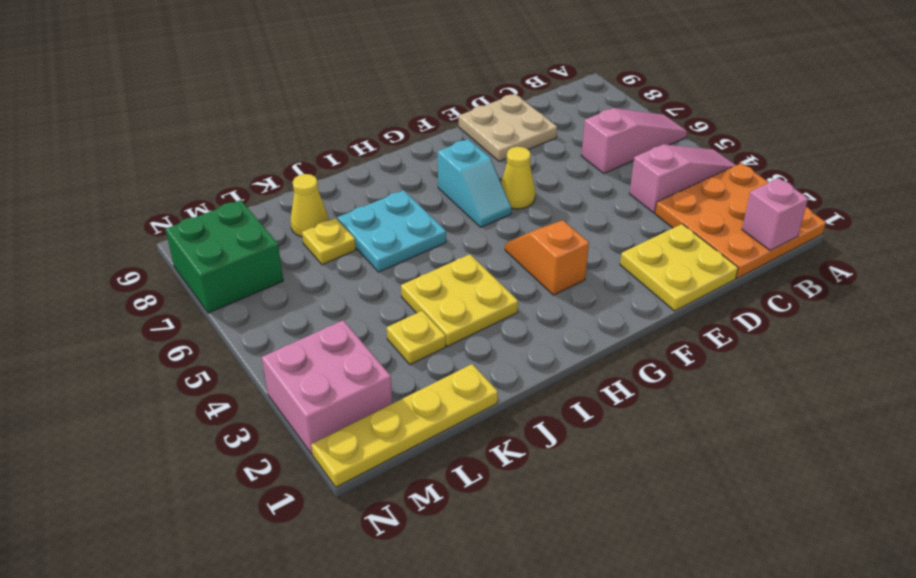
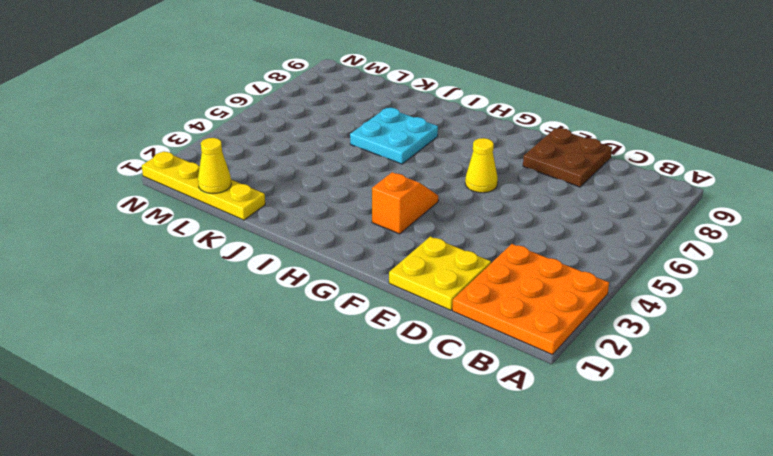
brown 2x2 plate [523,128,612,187] -> tan 2x2 plate [459,94,557,161]
yellow 1x1 cone [198,138,231,194] -> yellow 1x1 cone moved to [291,174,329,237]
none -> pink 1x3 slope [629,144,736,213]
none -> pink 1x3 slope [581,108,687,173]
none -> cyan 1x2 slope [438,139,511,227]

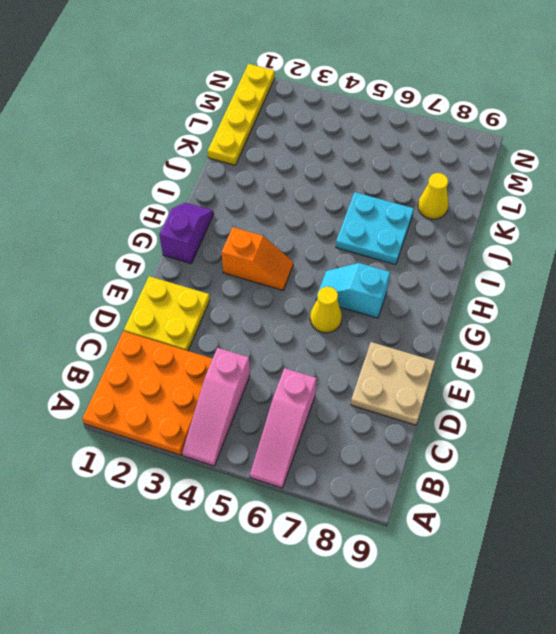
purple 1x2 slope [159,203,214,263] -> none
none -> yellow 2x2 plate [401,254,518,346]
none -> yellow 1x1 plate [387,311,446,364]
none -> yellow 1x1 plate [302,218,356,265]

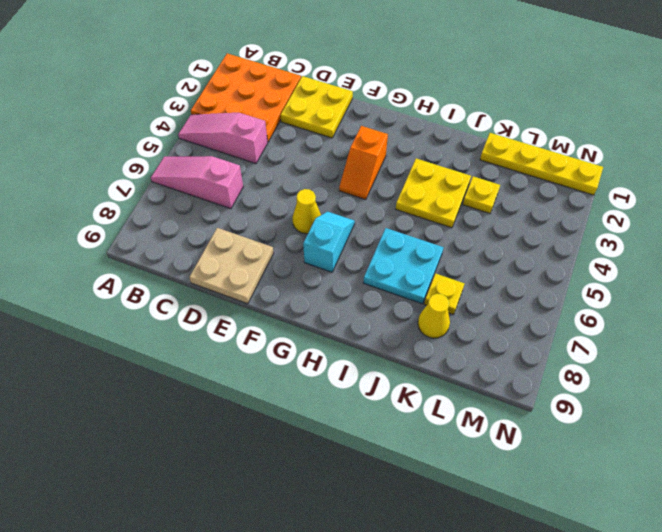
none -> pink 2x2 brick [262,320,392,454]
none -> green 2x2 brick [166,200,283,313]
none -> pink 1x1 brick [742,178,808,251]

